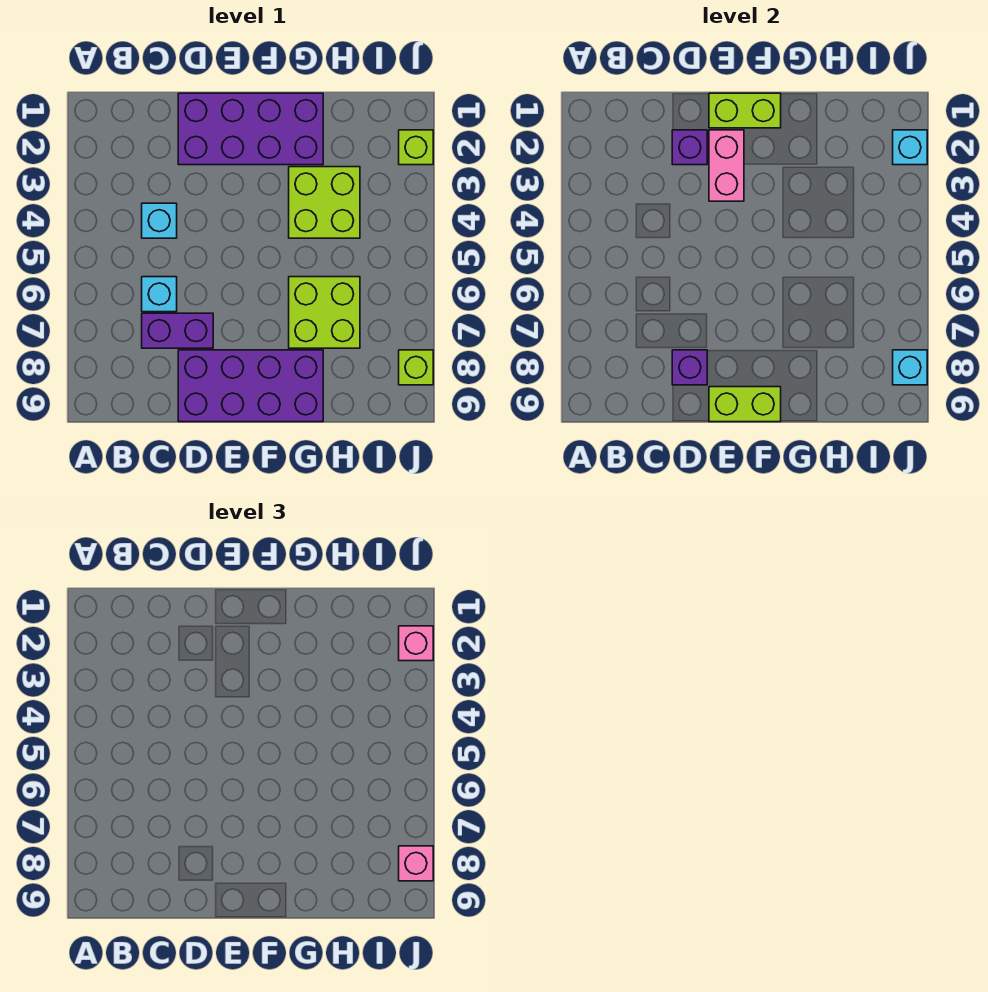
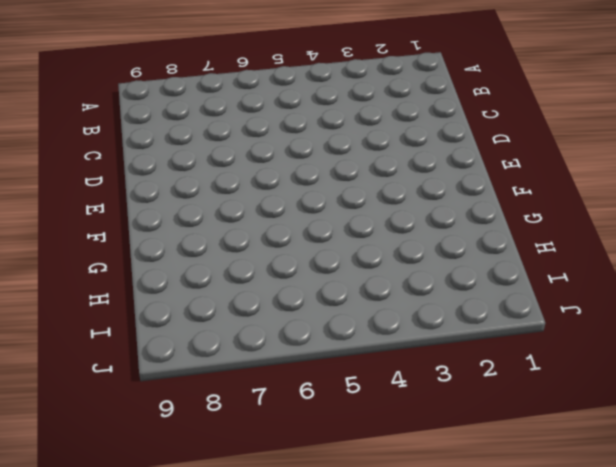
none -> cyan 1x1 brick [142,203,177,238]
none -> cyan 1x1 brick [142,277,177,312]
none -> purple 1x2 brick [142,313,213,348]

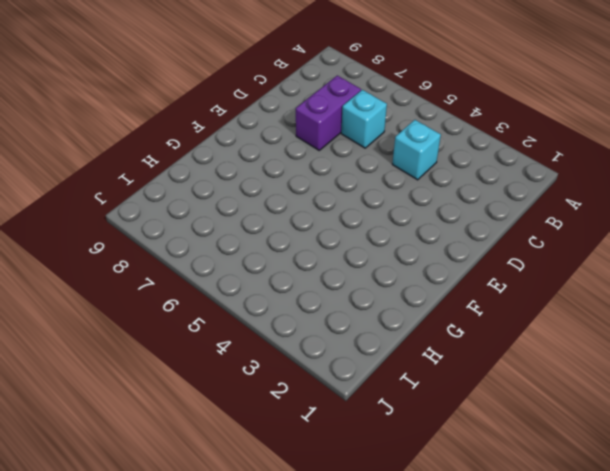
none -> purple 2x4 brick [178,93,323,165]
none -> purple 2x4 brick [178,350,323,422]
none -> lime 2x2 brick [289,167,360,238]

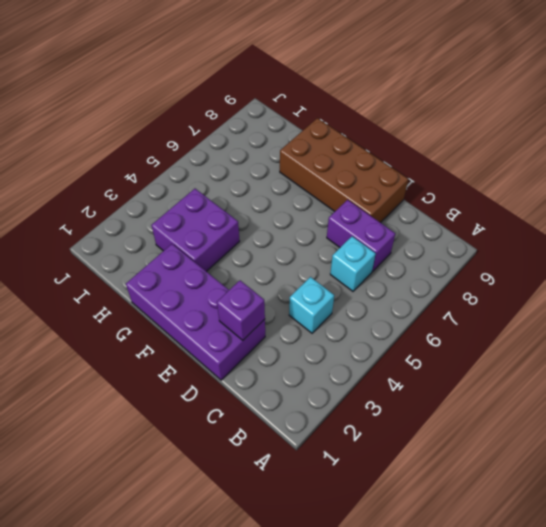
brown 2x4 brick [280,118,408,223] -> purple 2x4 brick [178,350,323,422]
purple 2x2 brick [151,189,240,272] -> lime 2x2 brick [289,167,360,238]
none -> lime 2x2 brick [289,277,360,348]
none -> lime 1x1 brick [399,130,433,165]
none -> lime 1x1 brick [399,350,433,385]

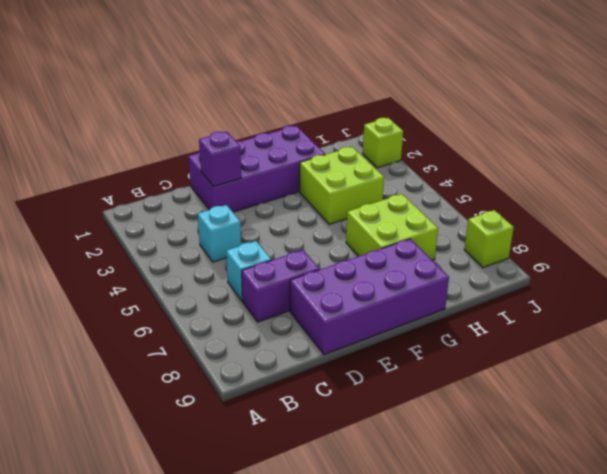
none -> purple 1x1 brick [672,350,707,385]
none -> lime 1x2 brick [709,93,781,128]
none -> pink 1x2 brick [709,130,744,201]

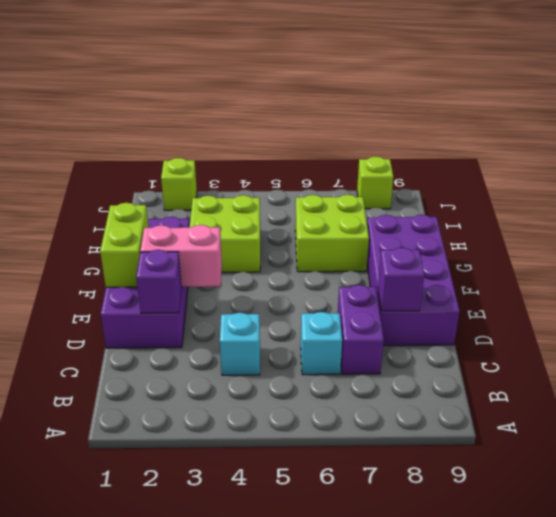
none -> lime 1x2 brick [709,387,781,422]
none -> cyan 1x1 brick [893,130,927,165]
none -> cyan 1x1 brick [893,350,927,385]

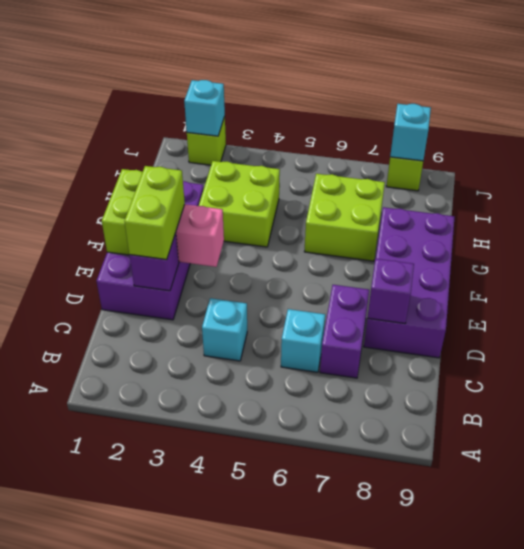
lime 1x2 brick [124,166,185,260] -> lime 1x2 brick moved to [709,387,781,422]
none -> pink 1x1 brick [399,626,433,661]
none -> pink 1x1 brick [399,846,433,881]

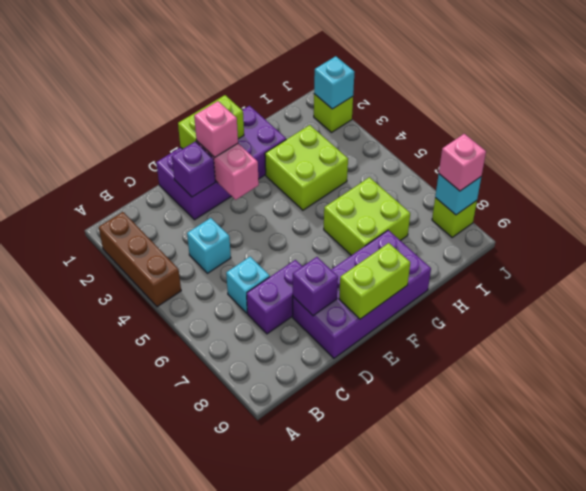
brown 1x3 brick [99,212,181,307] -> none
pink 1x1 brick [194,101,238,157] -> pink 1x1 brick moved to [399,626,433,661]

